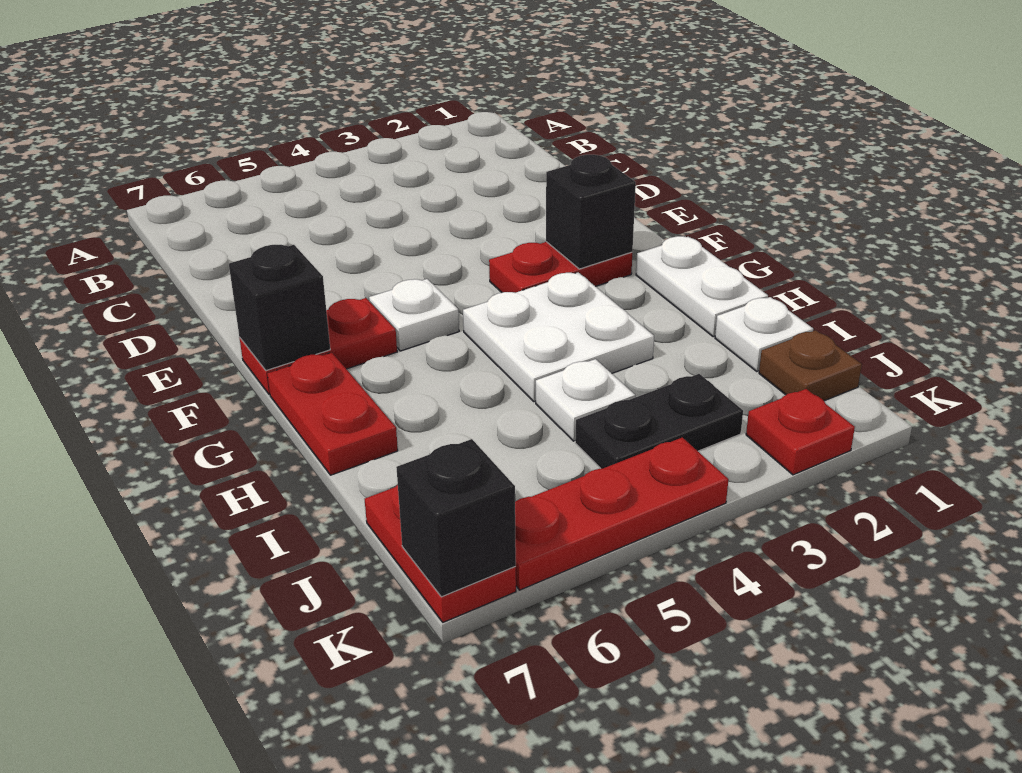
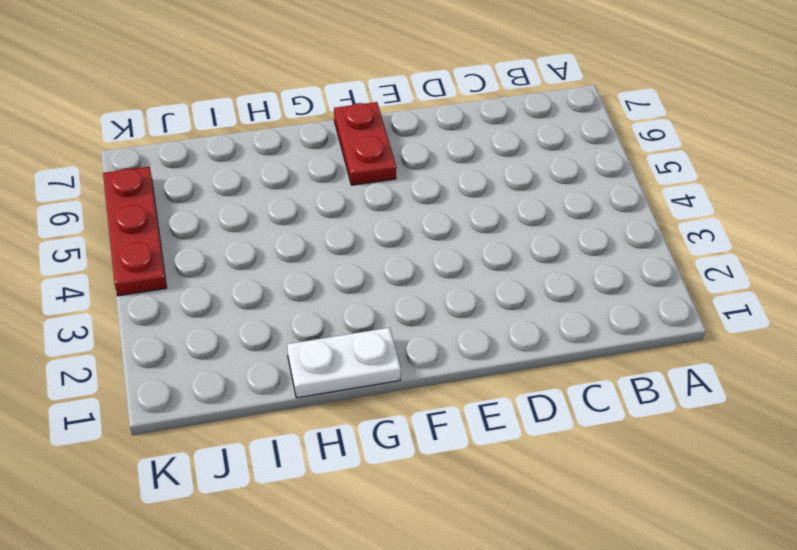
none -> red 1x2 plate [489,242,632,293]
none -> white 1x1 plate [369,279,459,351]
none -> white 2x2 plate [463,272,654,402]

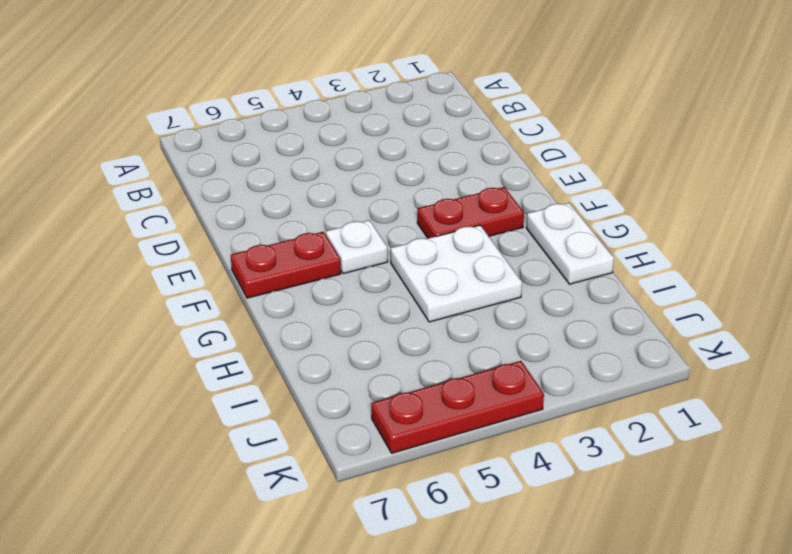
none -> red 1x2 plate [267,352,398,475]
none -> white 1x1 plate [715,297,813,371]
none -> white 1x1 plate [536,359,635,441]

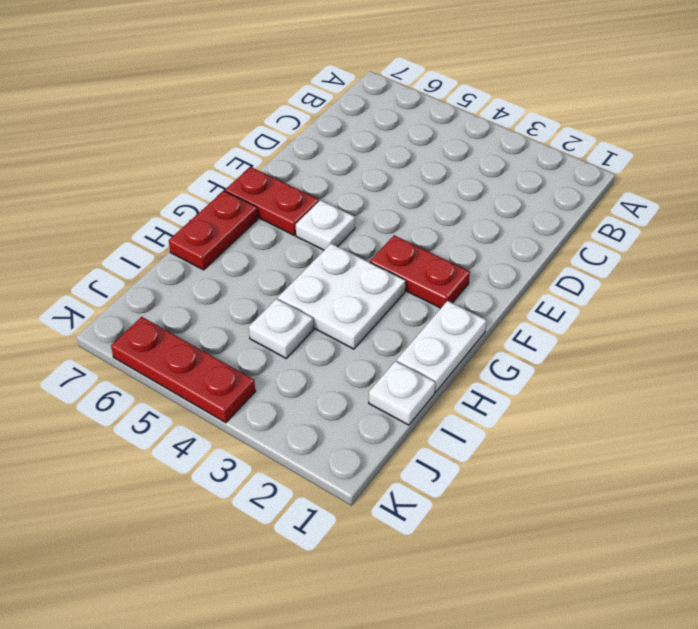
none -> brown 1x1 plate [759,330,862,401]
none -> black 1x2 plate [575,374,743,469]
none -> red 1x2 plate [365,485,516,622]

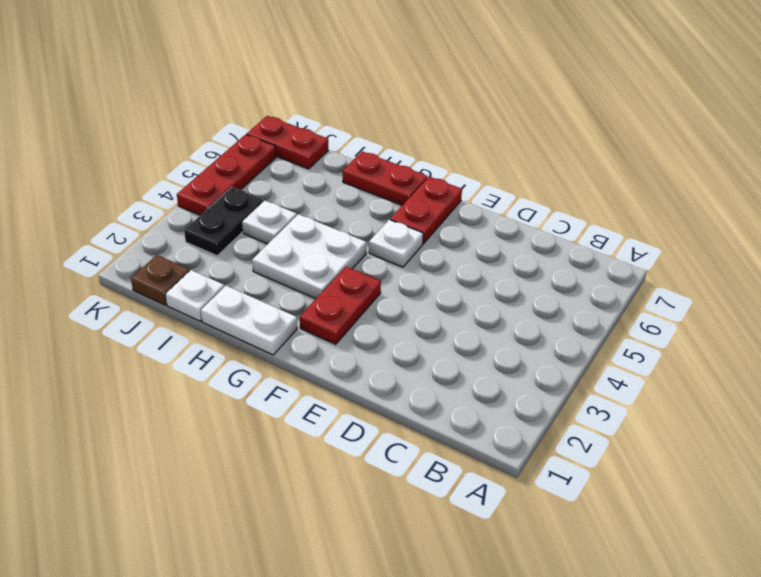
none -> red 1x1 plate [746,389,855,475]
none -> black 1x1 brick [546,155,636,269]
none -> black 1x1 brick [229,245,330,371]

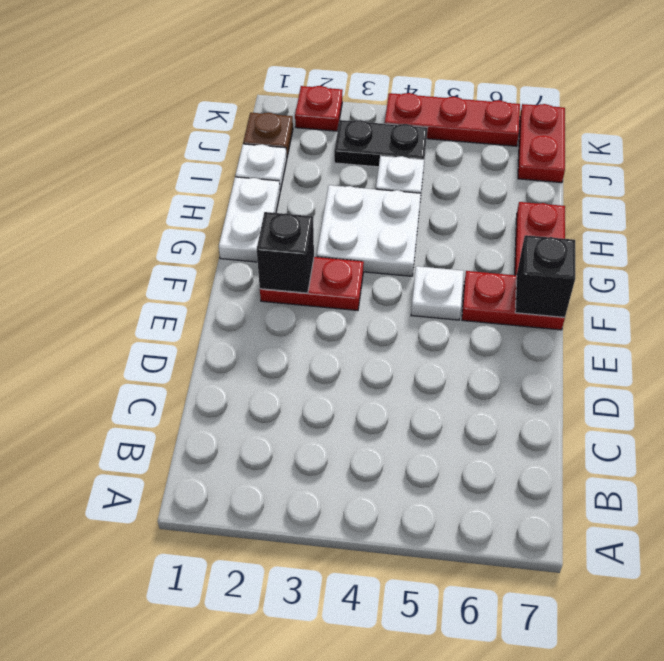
none -> black 1x1 brick [396,439,516,597]

